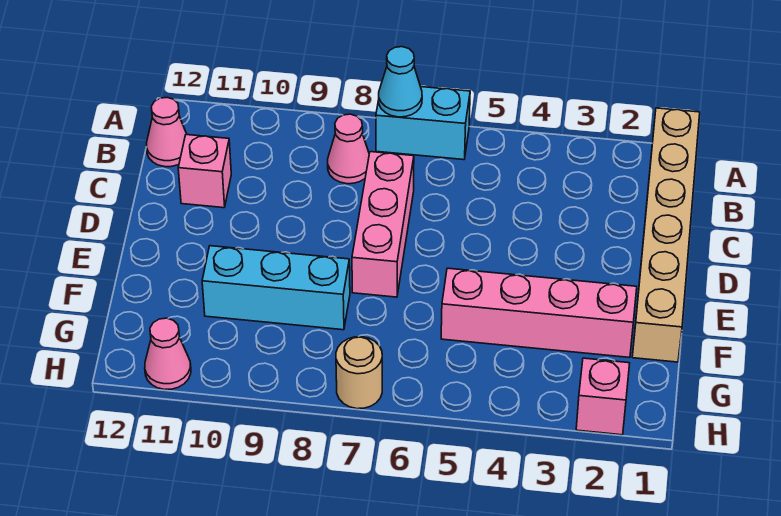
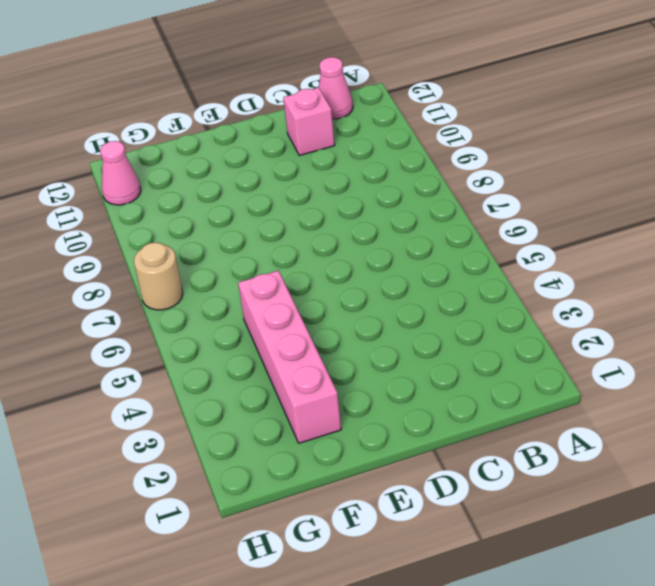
none -> tan 1x6 brick [632,108,700,362]
none -> cyan 1x2 brick [376,87,470,160]
none -> pink 1x1 cone [328,114,369,184]

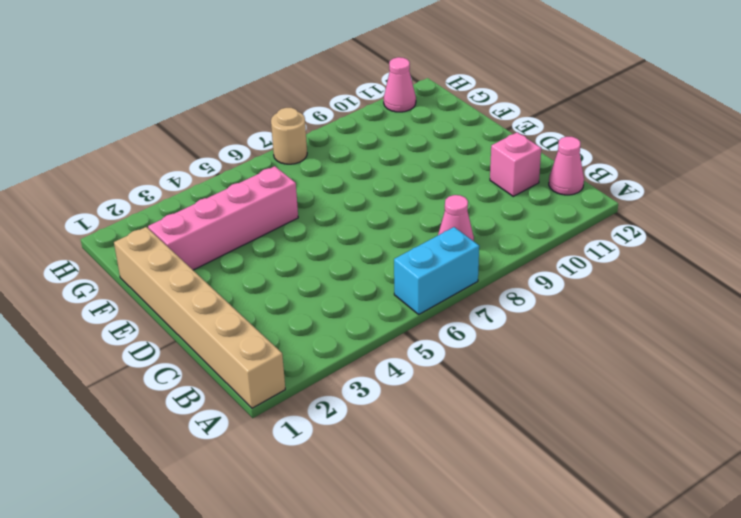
none -> pink 1x3 brick [352,152,414,297]
none -> cyan 1x3 brick [202,246,350,330]
none -> pink 1x1 brick [576,358,630,435]

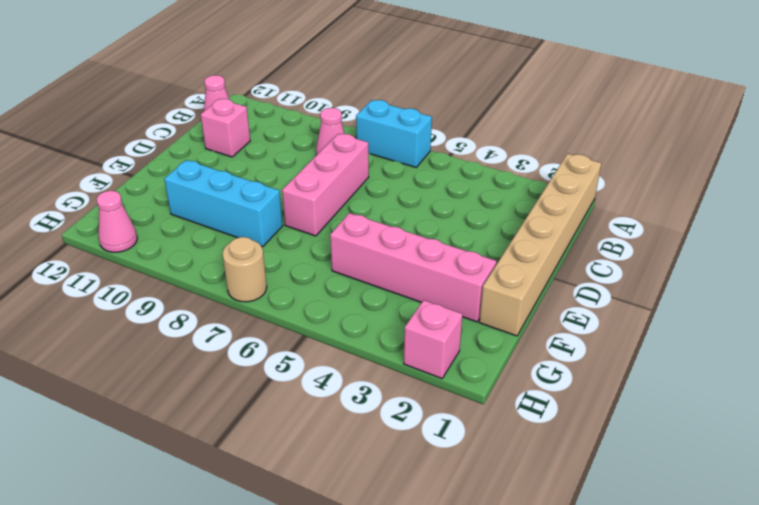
none -> cyan 1x1 cone [379,47,422,117]

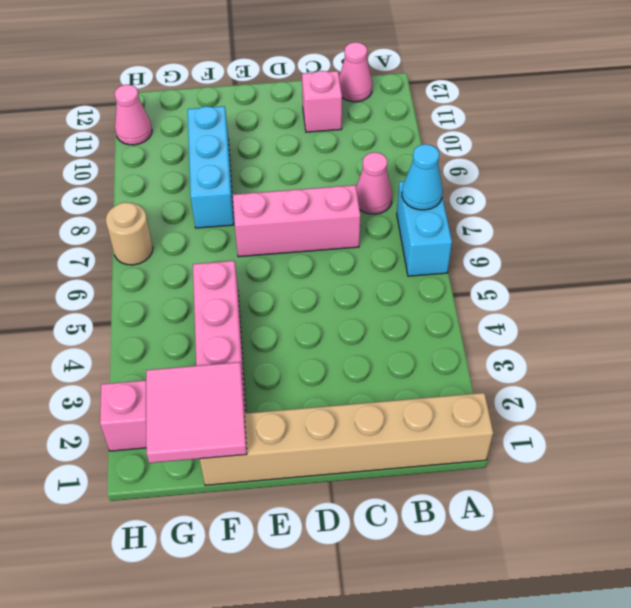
pink 2x2 tile [146,362,247,463] -> none

